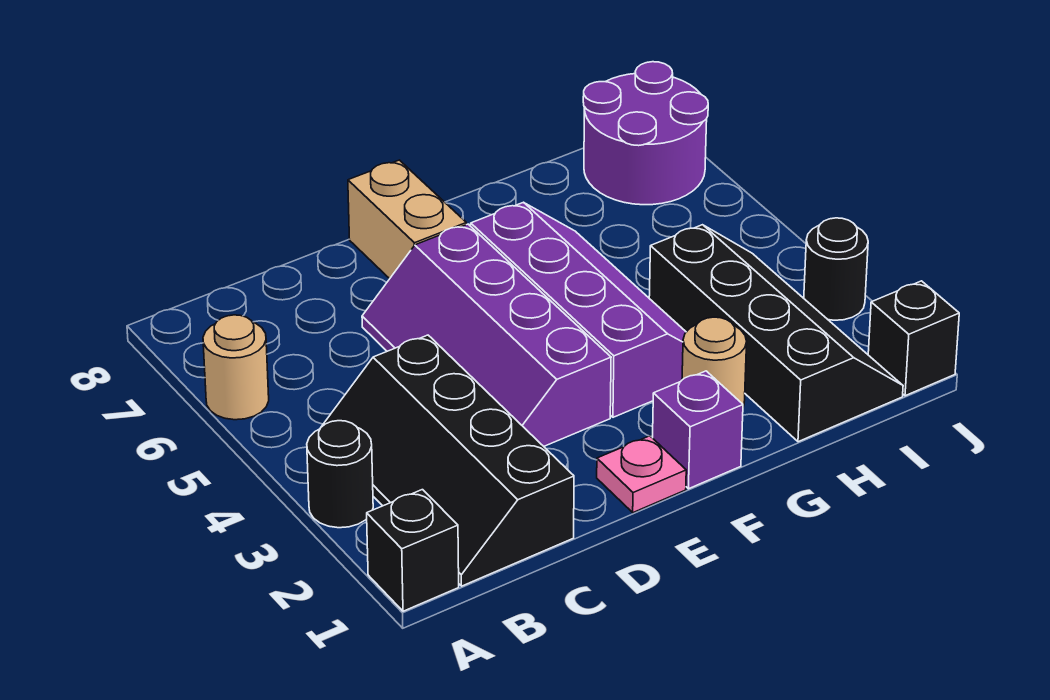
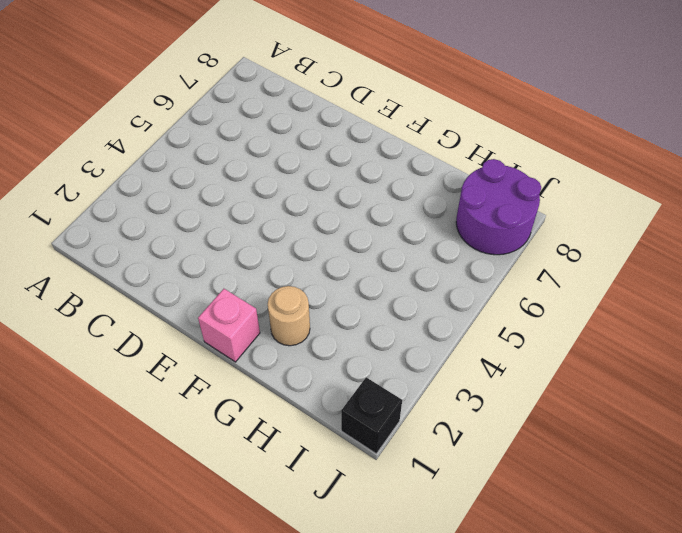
pink 1x1 brick [198,289,260,362] -> purple 1x1 brick [653,371,743,489]
none -> black 1x1 brick [367,490,459,611]
none -> black 1x1 round brick [307,421,373,528]
none -> tan 1x1 round brick [203,315,269,420]

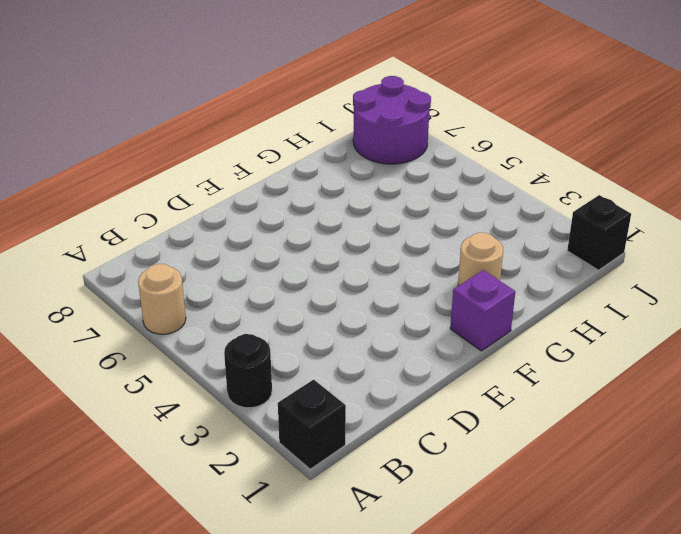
none -> black 2x4 slope [321,335,574,586]
none -> purple 2x4 slope [362,224,611,446]
none -> pink 1x1 plate [597,436,686,513]

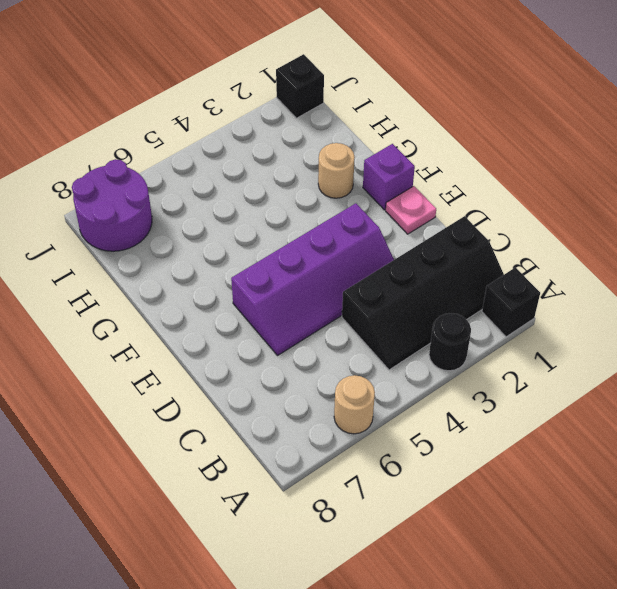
none -> tan 1x2 brick [348,160,466,279]
none -> purple 2x4 slope [471,202,686,417]
none -> black 2x4 slope [649,225,903,442]

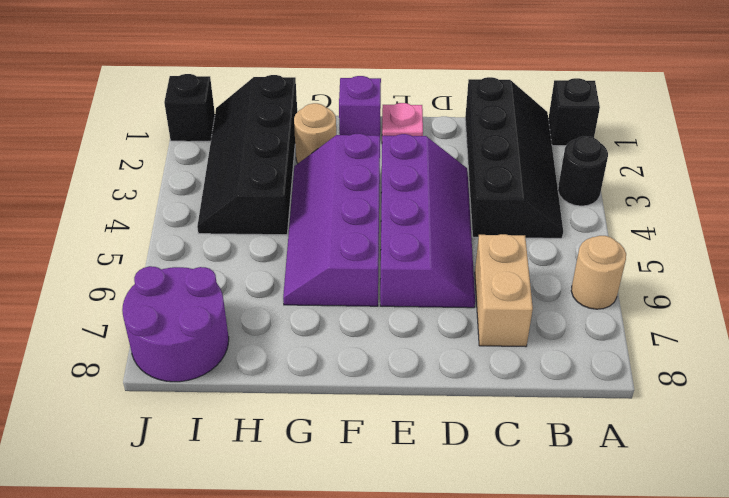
tan 1x2 brick [475,234,533,347] -> tan 1x2 brick moved to [348,160,466,279]
none -> black 1x1 round brick [804,218,868,320]

